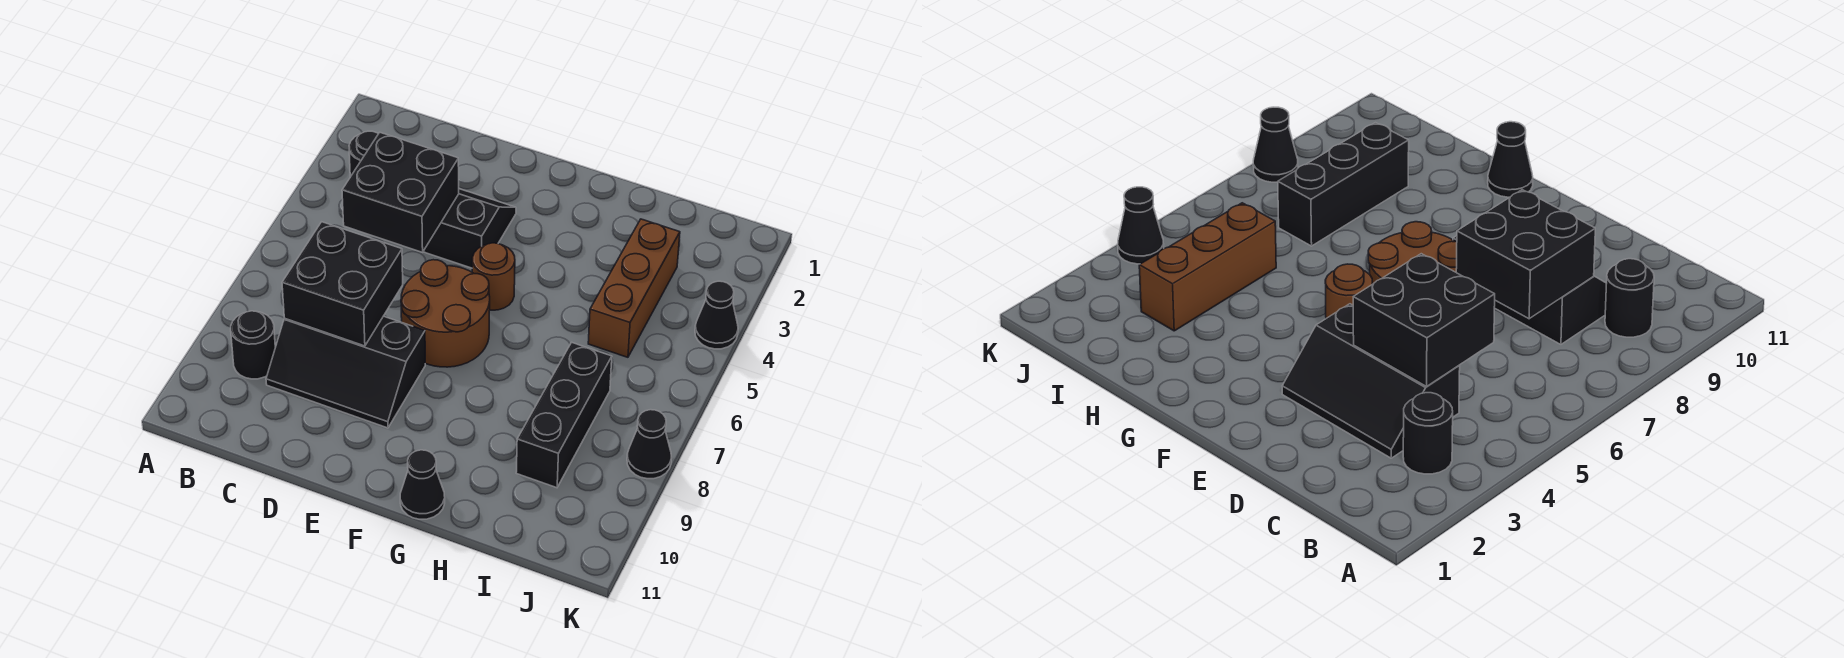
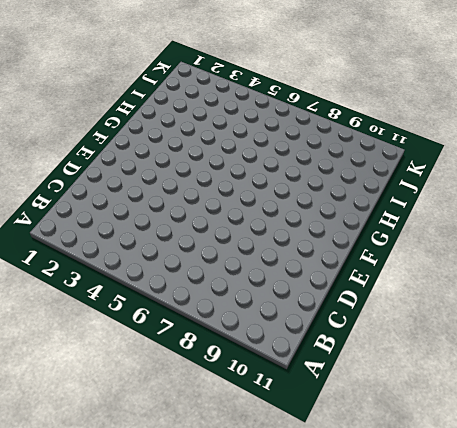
none -> black 1x1 round brick [349,131,379,177]
none -> black 1x1 round brick [231,311,275,379]
none -> black 2x3 slope [423,189,516,268]

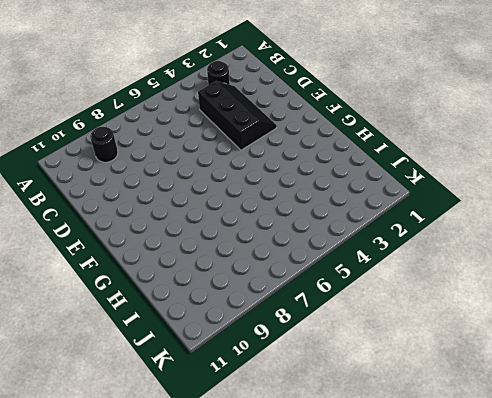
none -> black 2x3 slope [266,316,425,428]
none -> brown 2x2 round brick [401,260,490,367]
none -> brown 1x1 round brick [472,243,515,310]

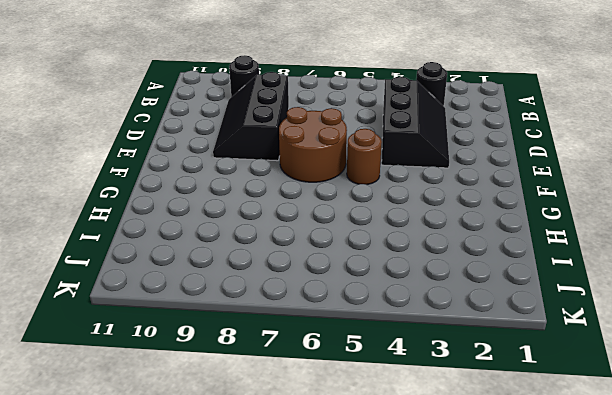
none -> black 1x1 cone [400,450,445,519]
none -> brown 1x3 brick [588,219,680,357]
none -> black 1x3 brick [516,342,612,488]

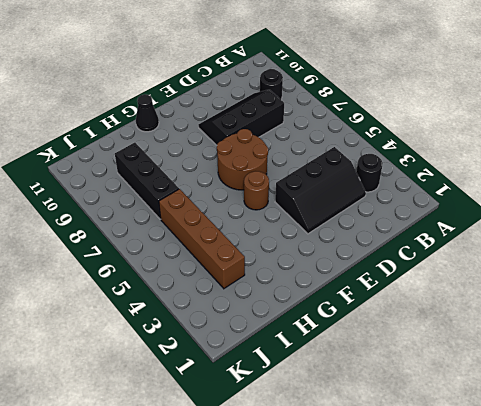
brown 1x4 brick [159,189,245,289] -> brown 1x3 brick [588,219,680,357]
none -> black 1x1 cone [695,281,738,349]
none -> black 1x1 cone [627,410,672,479]
none -> black 2x2 brick [342,133,459,252]

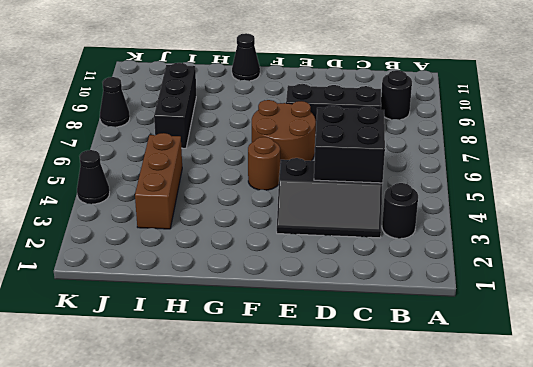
none -> black 2x2 brick [282,222,403,346]

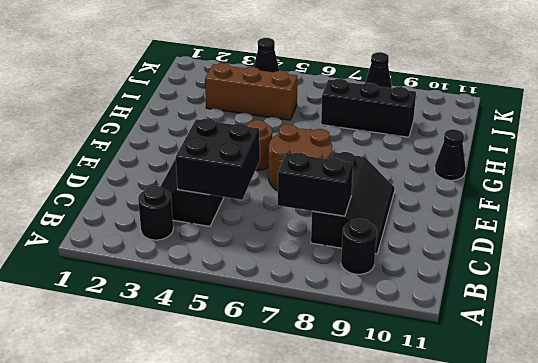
black 1x2 brick [278,153,353,216] -> black 2x2 brick [282,222,403,346]

